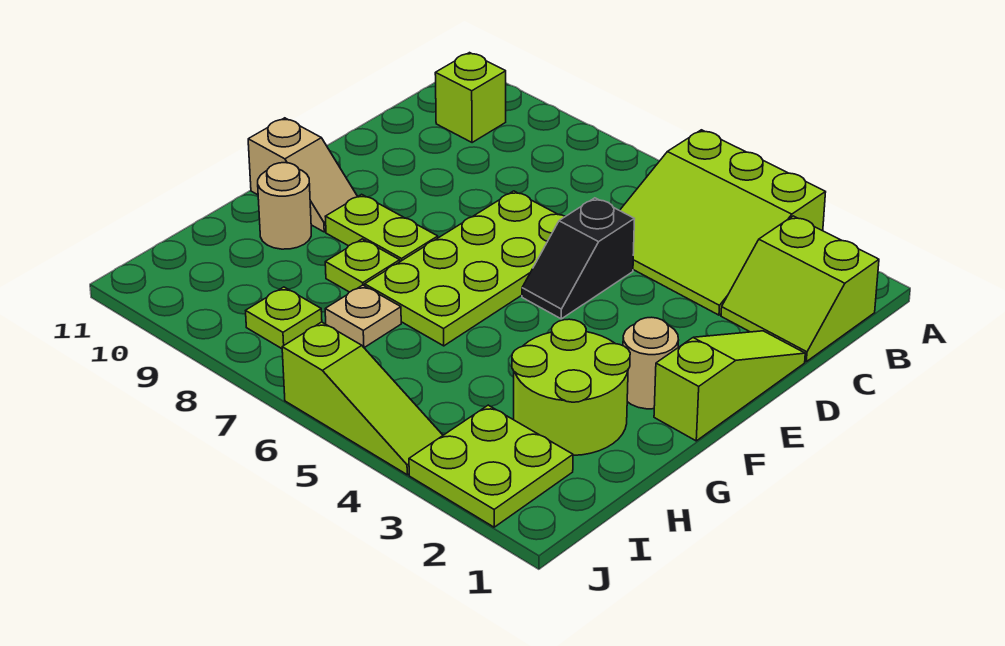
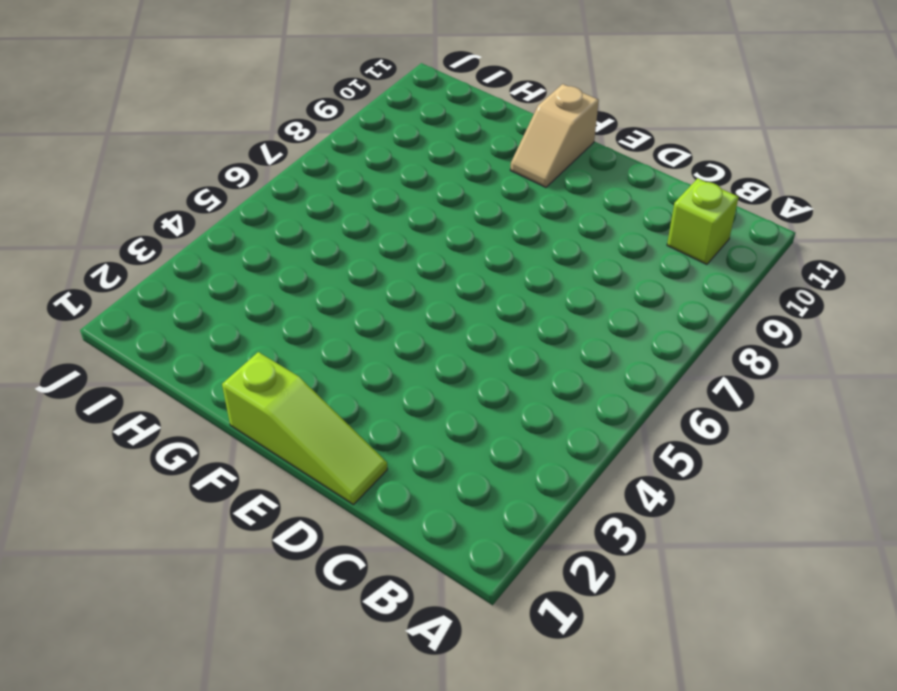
none -> lime 3x3 slope [620,130,826,315]
none -> lime 2x2 slope [721,216,879,362]
none -> black 1x2 slope [522,198,634,319]

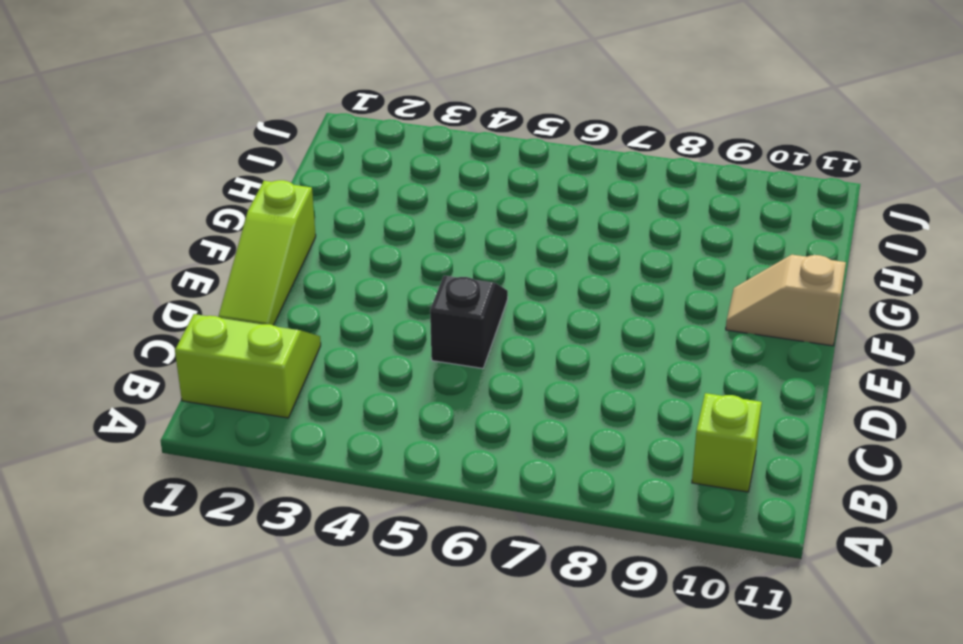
none -> lime 3x3 slope [620,130,826,315]
none -> lime 2x4 plate [365,191,565,346]
none -> tan 1x1 round brick [623,317,678,409]

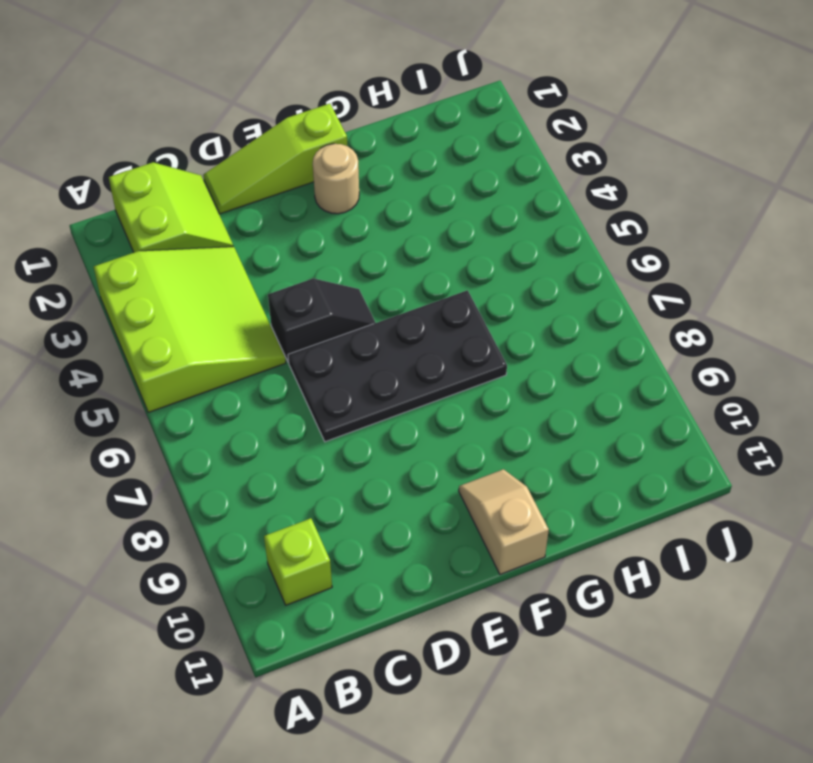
black 2x4 plate [288,290,507,442] -> lime 2x4 plate [365,191,565,346]
none -> lime 1x2 plate [325,194,438,262]
none -> lime 2x2 round brick [512,319,630,456]
none -> lime 1x1 plate [325,239,400,292]

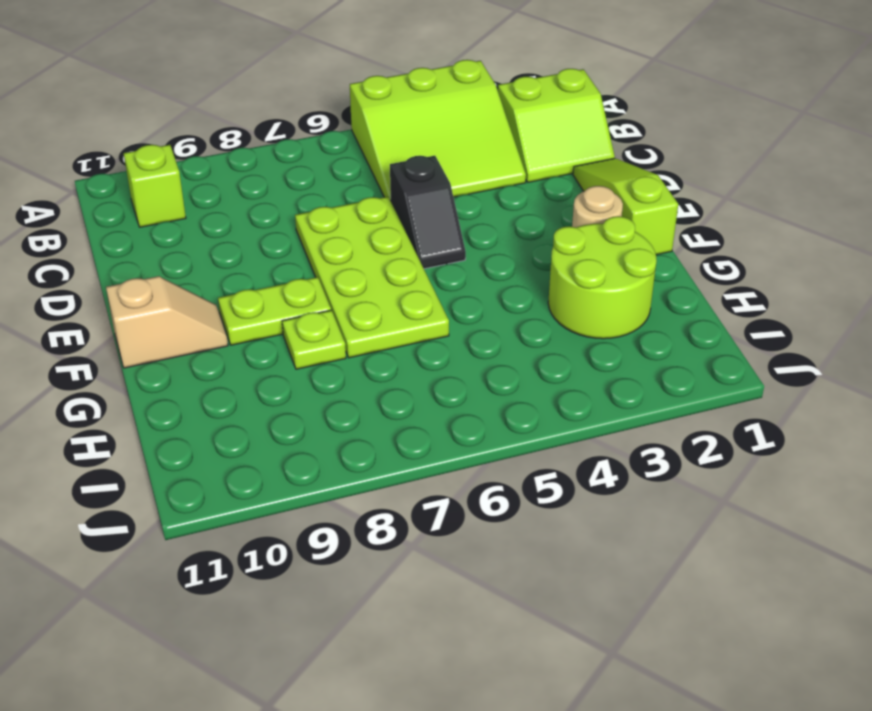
none -> tan 1x1 round brick [258,163,311,249]
none -> tan 1x1 plate [325,285,401,348]
none -> lime 2x2 plate [409,405,573,527]

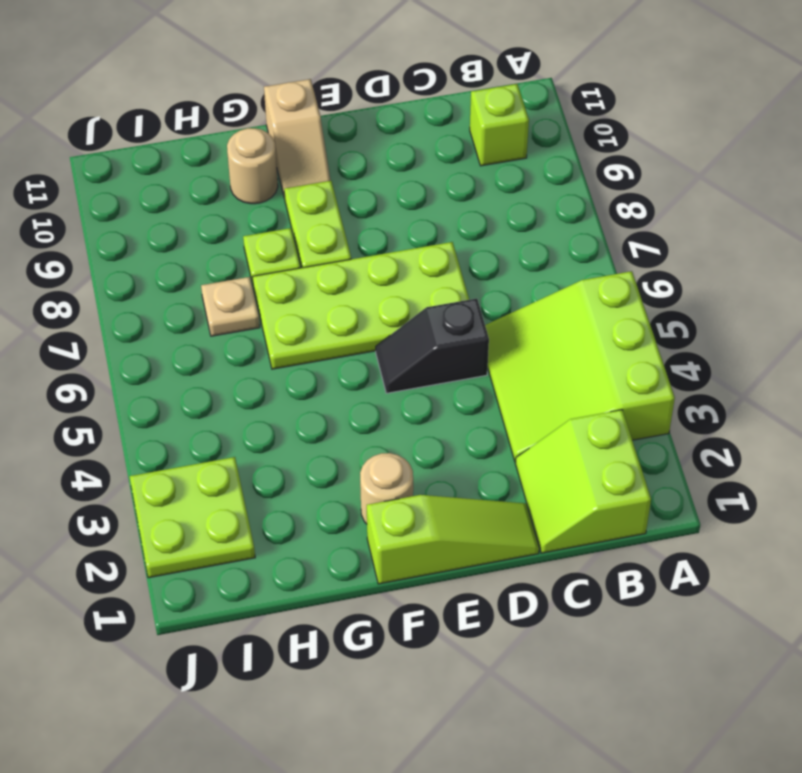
none -> lime 2x2 round brick [512,319,630,456]
none -> lime 1x1 plate [246,287,322,349]
none -> lime 1x3 slope [282,322,443,475]

